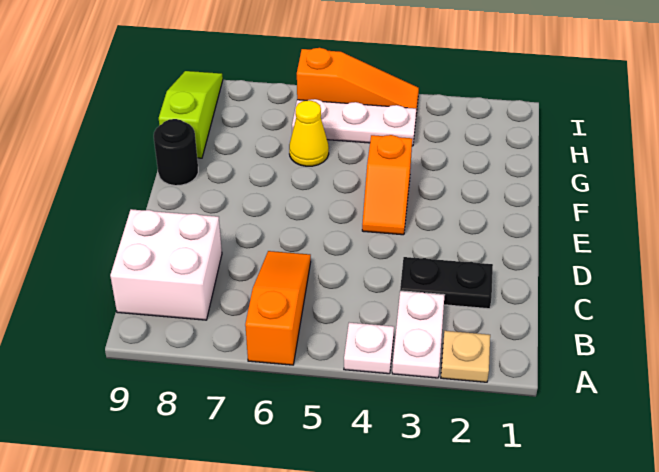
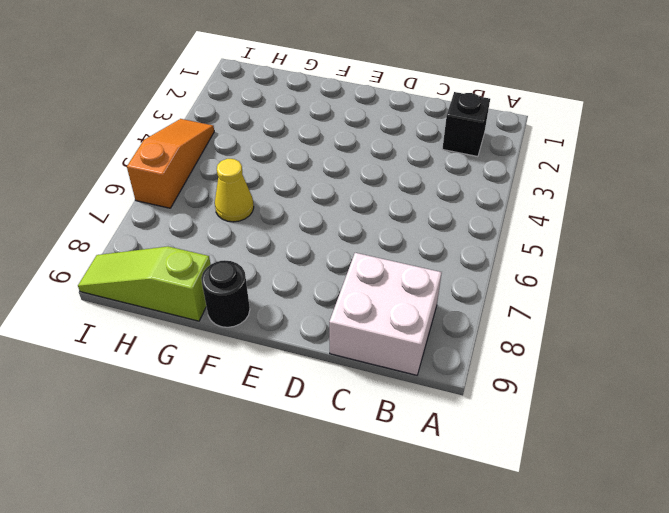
black 1x1 brick [442,92,490,157] -> none
none -> tan 1x1 plate [441,331,490,382]
none -> white 1x2 plate [392,291,445,378]
none -> white 1x1 plate [344,323,394,374]

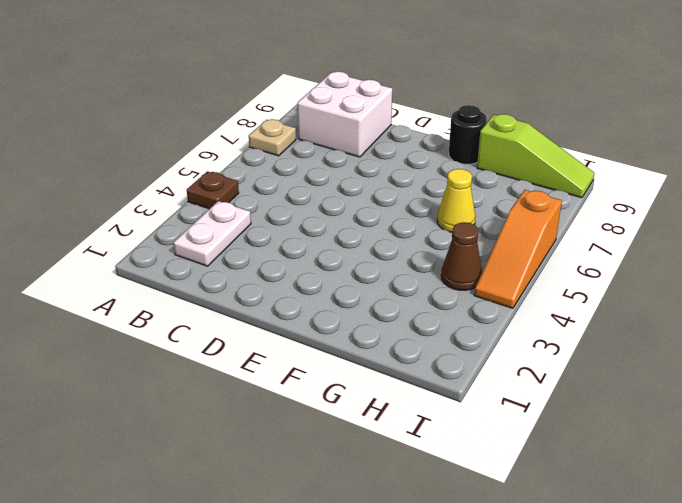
brown 1x1 plate [187,172,239,209] -> white 1x1 plate [344,323,394,374]
tan 1x1 plate [249,119,296,156] -> tan 1x1 plate moved to [441,331,490,382]
white 1x2 plate [174,201,251,266] -> white 1x2 plate turned to [392,291,445,378]
brown 1x1 cone [441,222,482,290] -> white 1x3 plate [292,99,416,146]
none -> orange 1x3 slope [245,251,311,365]
none -> black 1x2 plate [400,257,493,309]
none -> orange 1x2 slope [362,135,412,235]

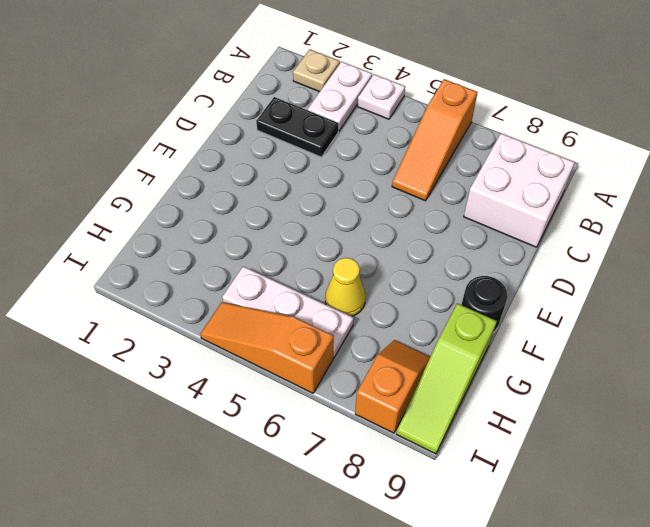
orange 1x2 slope [355,340,430,433] -> orange 1x2 slope moved to [362,135,412,235]

